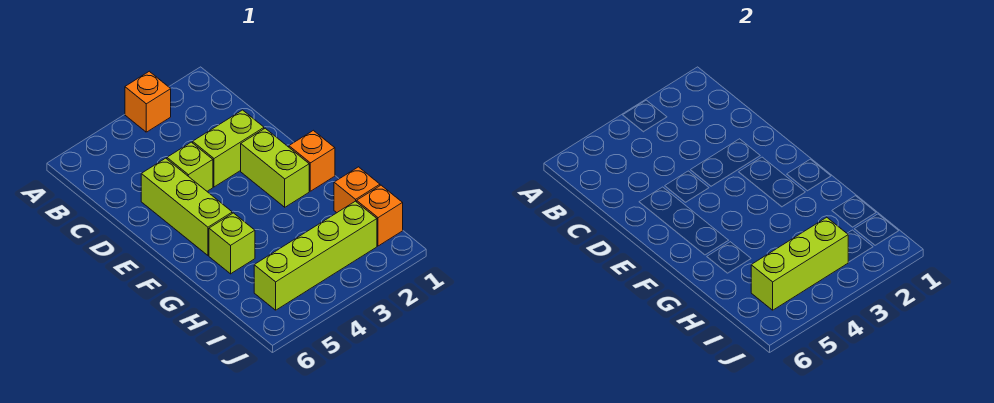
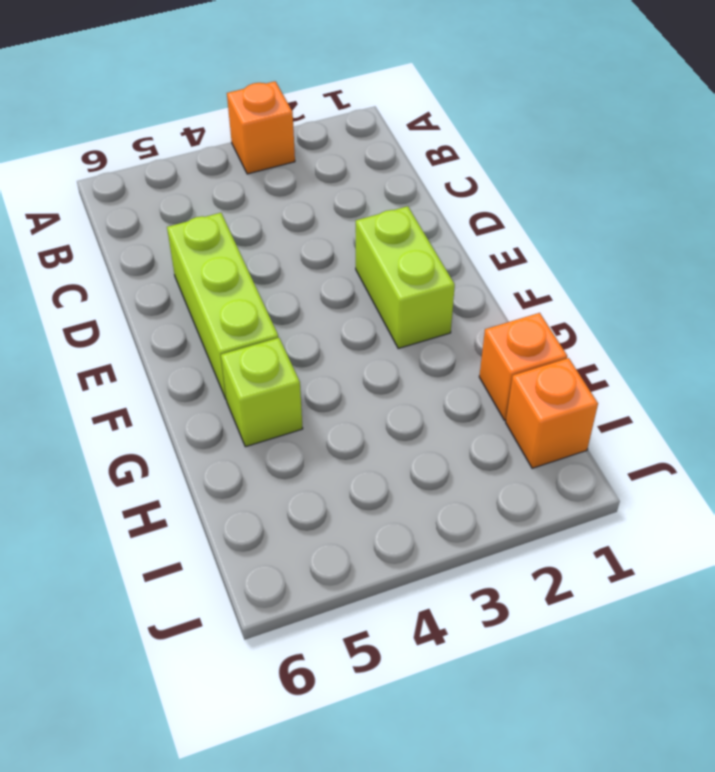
none -> lime 1x2 brick [193,110,264,187]
none -> lime 1x1 brick [167,142,213,191]

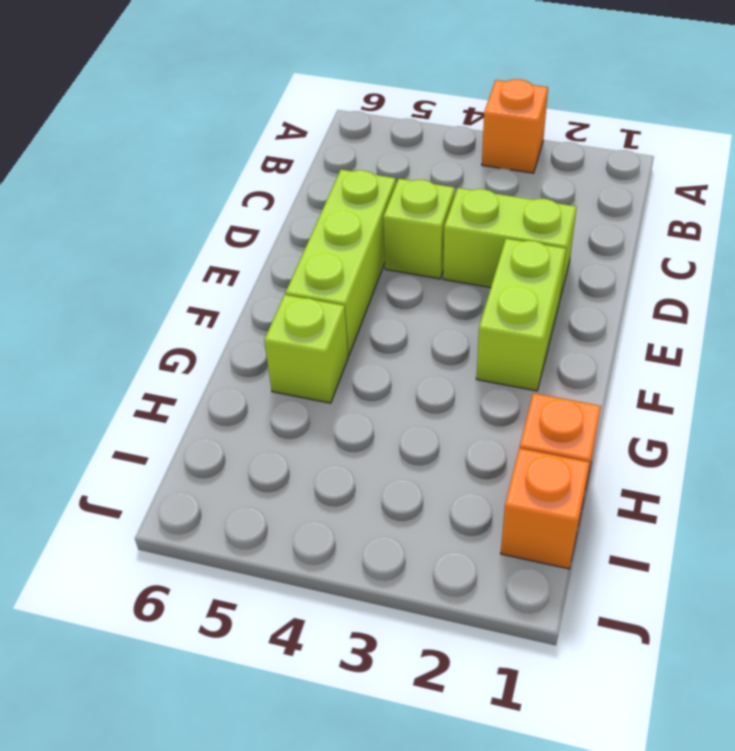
none -> orange 1x1 brick [289,130,335,191]
none -> lime 1x4 brick [254,201,377,310]

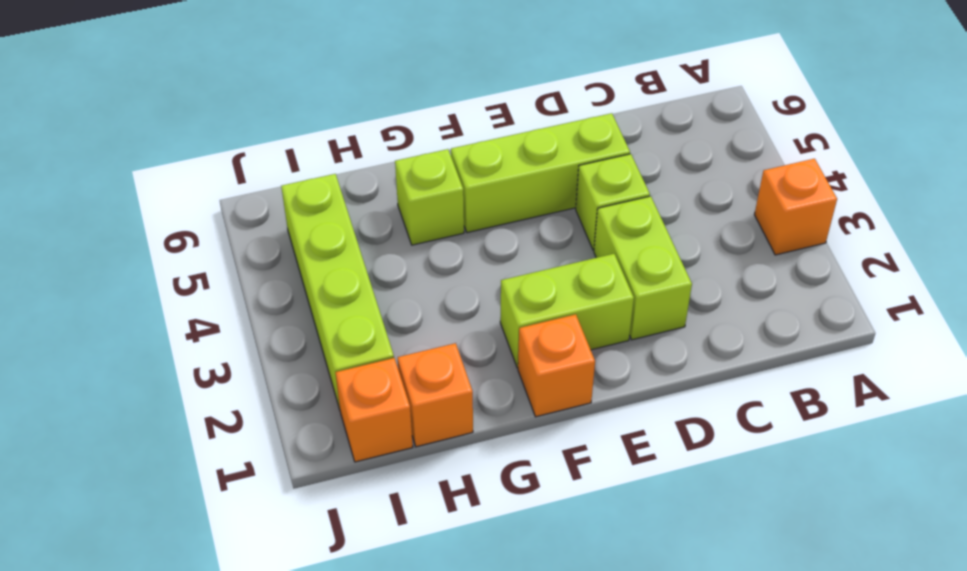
none -> lime 1x3 brick [751,217,848,310]

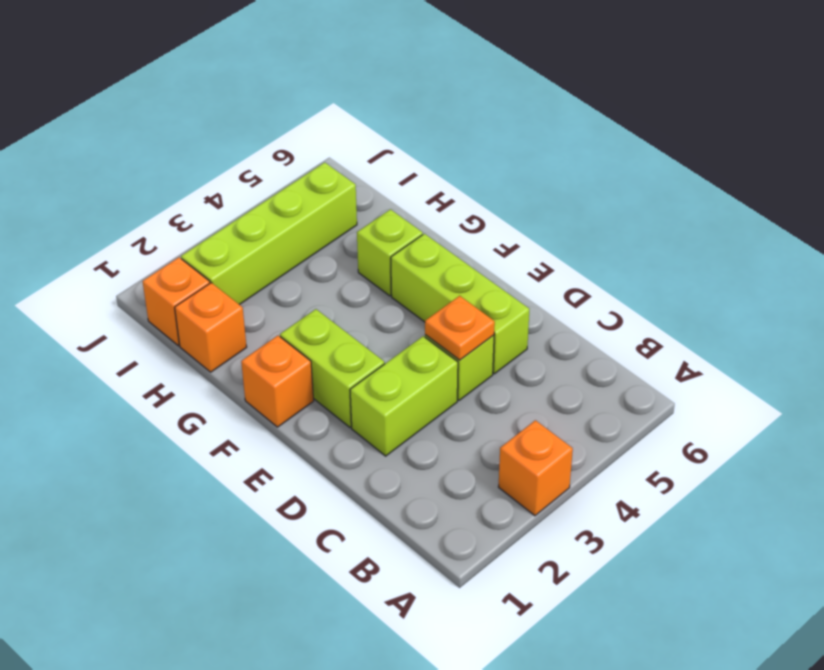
orange 1x1 plate [425,296,495,360] -> none
none -> lime 1x3 brick [751,217,848,310]

